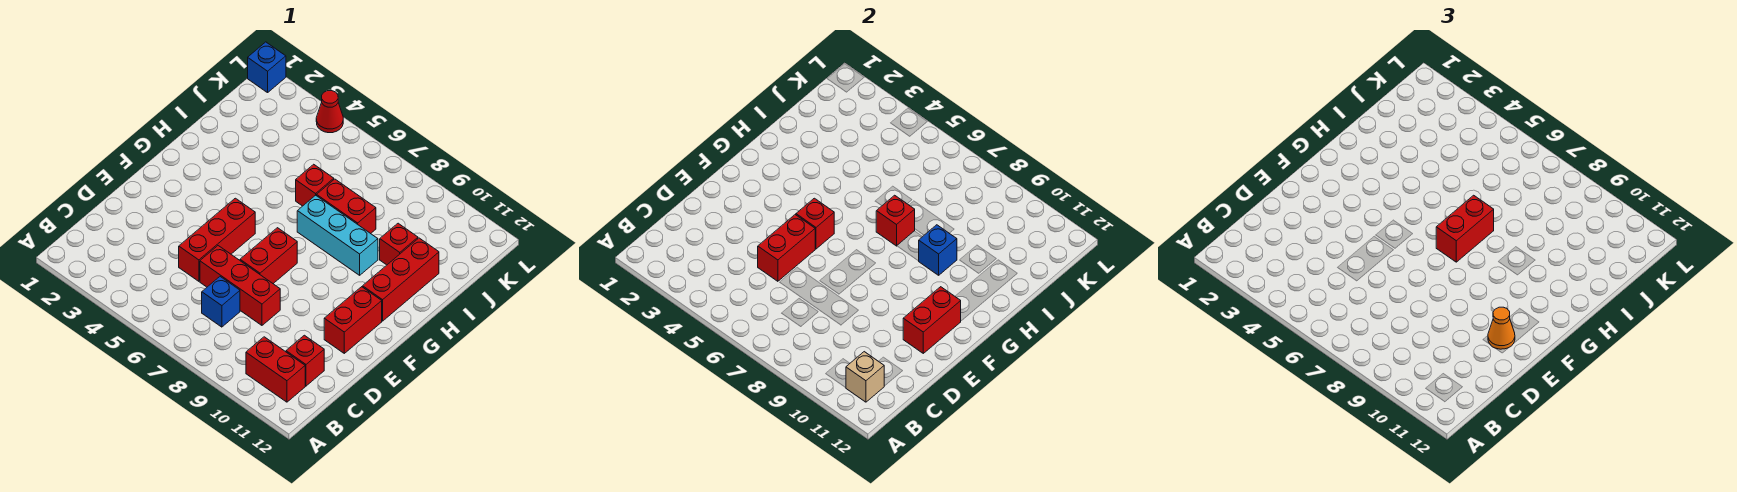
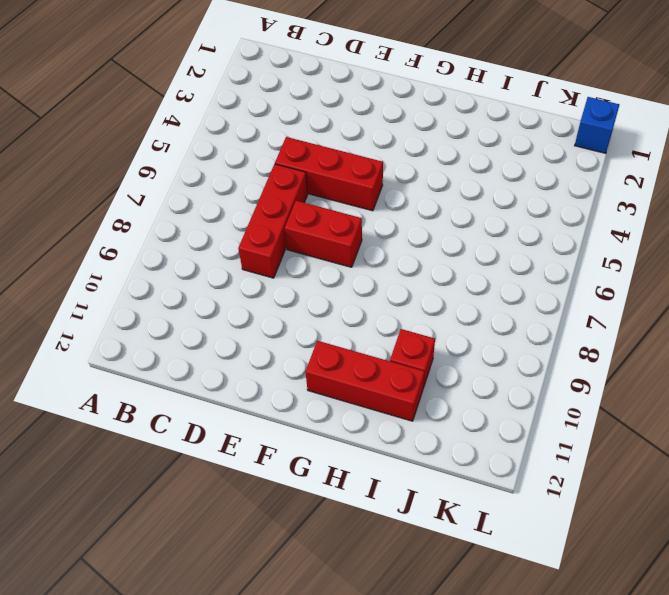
none -> red 1x2 brick [246,337,305,402]
none -> blue 1x1 brick [202,277,240,327]
none -> red 1x1 brick [286,335,324,386]

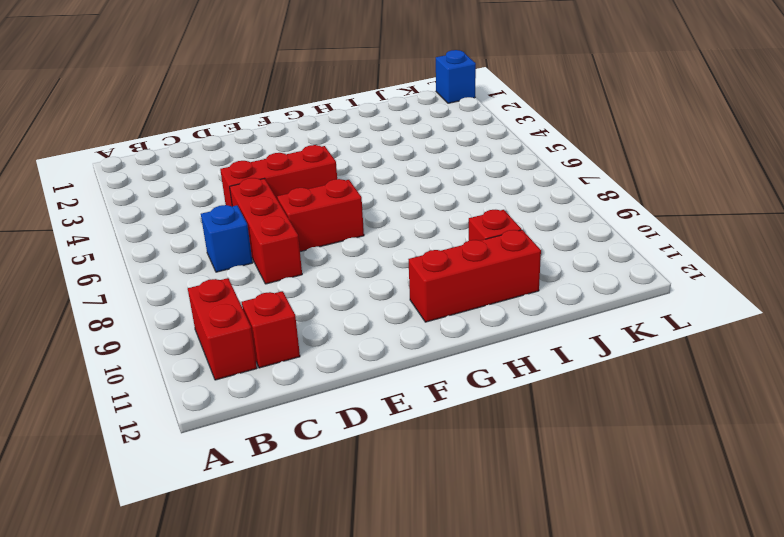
none -> red 1x2 brick [324,287,382,353]
none -> cyan 1x3 brick [297,195,378,275]
none -> red 1x1 brick [296,164,334,206]

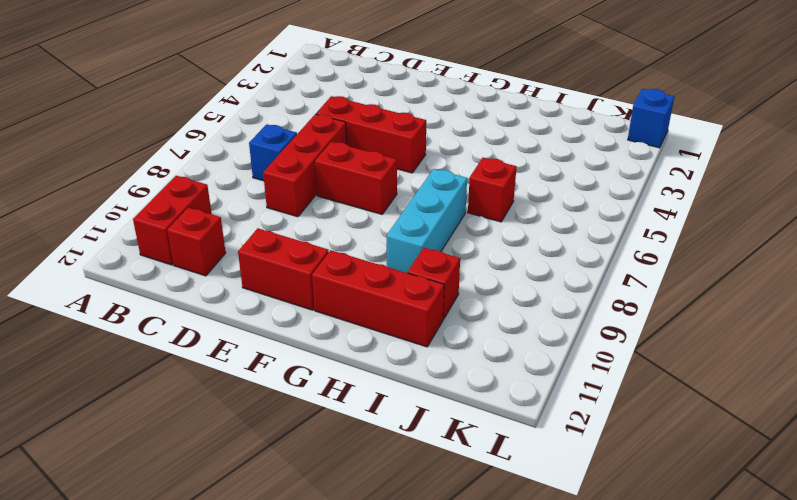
none -> red 1x2 brick [317,179,376,234]
none -> red 1x1 cone [316,91,343,133]
none -> tan 1x1 brick [846,352,884,402]

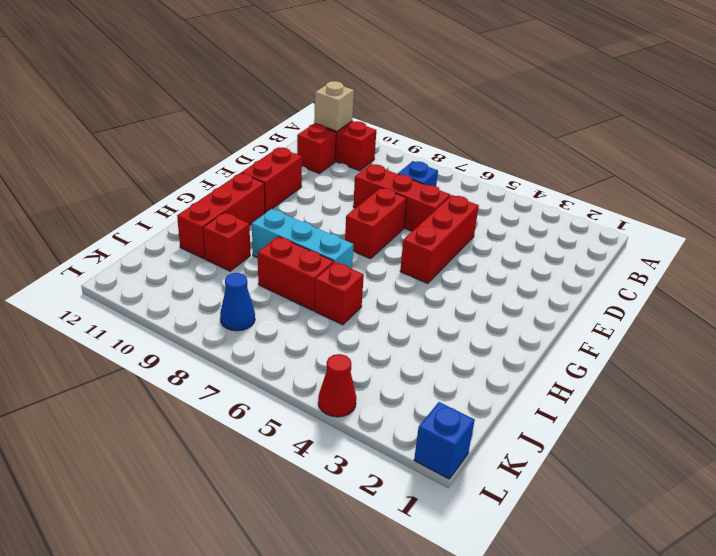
blue 1x1 cone [220,273,255,331] -> none
none -> red 1x2 brick [758,215,815,281]
none -> red 1x2 brick [903,287,961,353]
none -> red 1x1 brick [796,198,834,249]

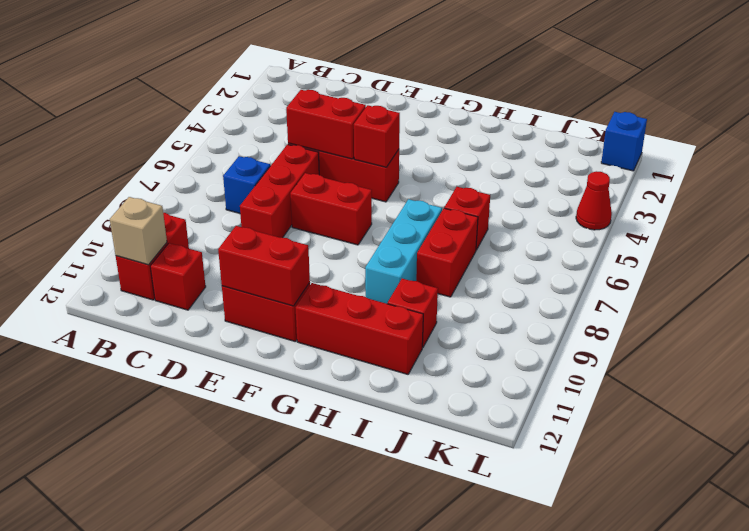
none -> red 1x1 brick [876,195,915,246]
none -> blue 1x1 brick [919,225,957,275]
none -> orange 1x1 cone [1488,307,1515,349]

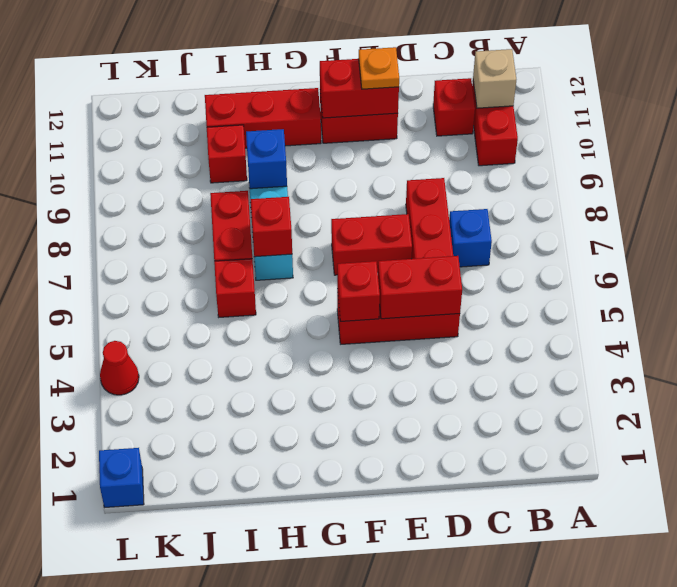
orange 1x1 plate [359,47,399,89] -> orange 1x1 cone [1488,307,1515,349]
none -> red 1x2 brick [1436,195,1494,262]

